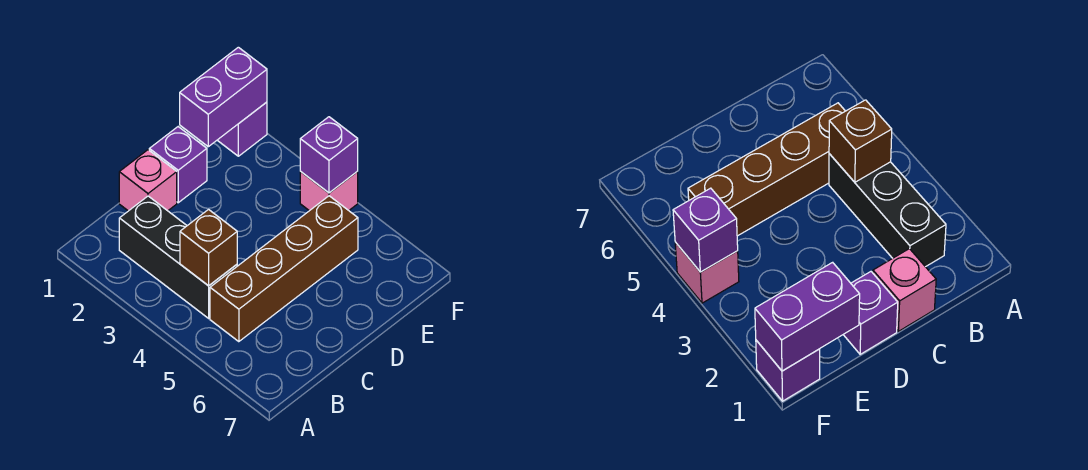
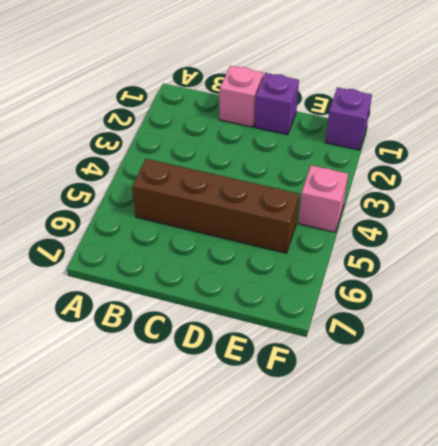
none -> black 1x3 brick [119,196,237,318]
none -> brown 1x1 brick [180,210,237,286]

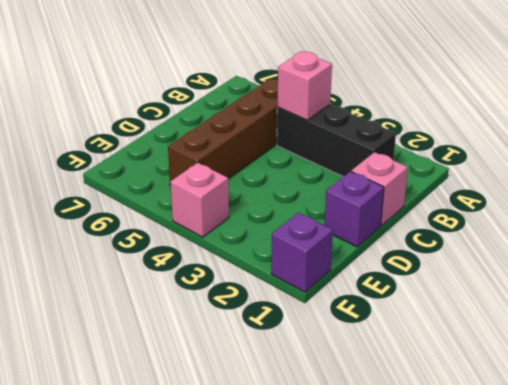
pink 1x1 brick [278,51,332,120] -> brown 1x1 brick [180,210,237,286]
none -> purple 1x2 brick [180,47,267,147]
none -> purple 1x1 brick [300,117,358,193]

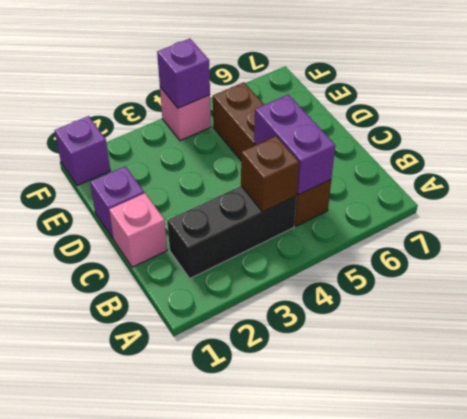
purple 1x2 brick [254,94,335,195] -> purple 1x2 brick moved to [180,47,267,147]

